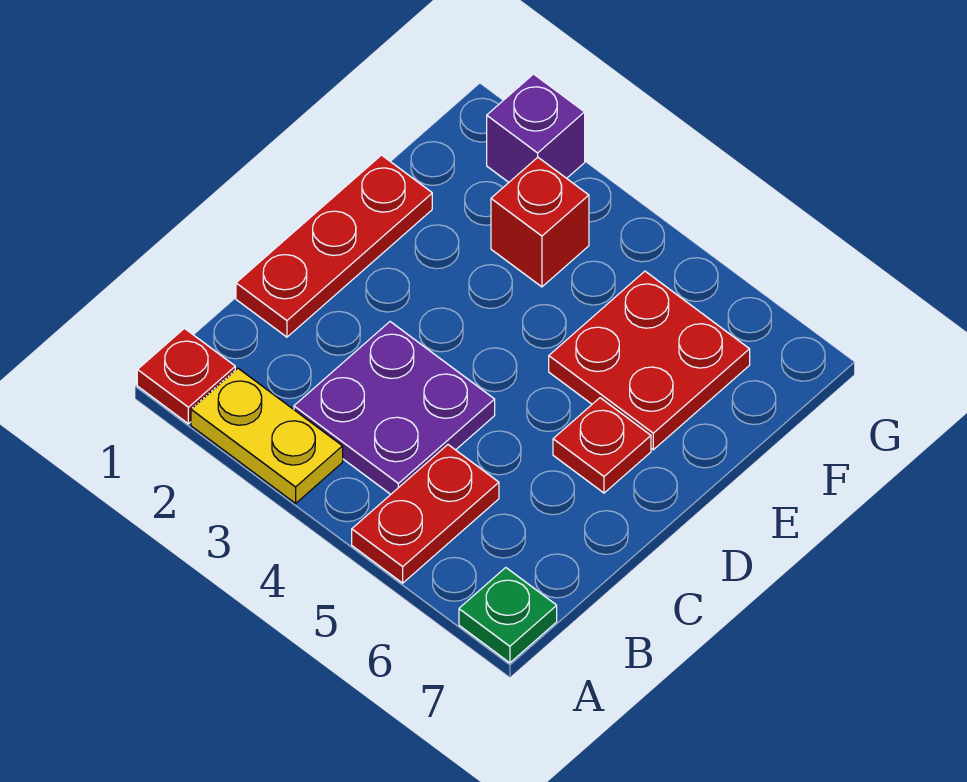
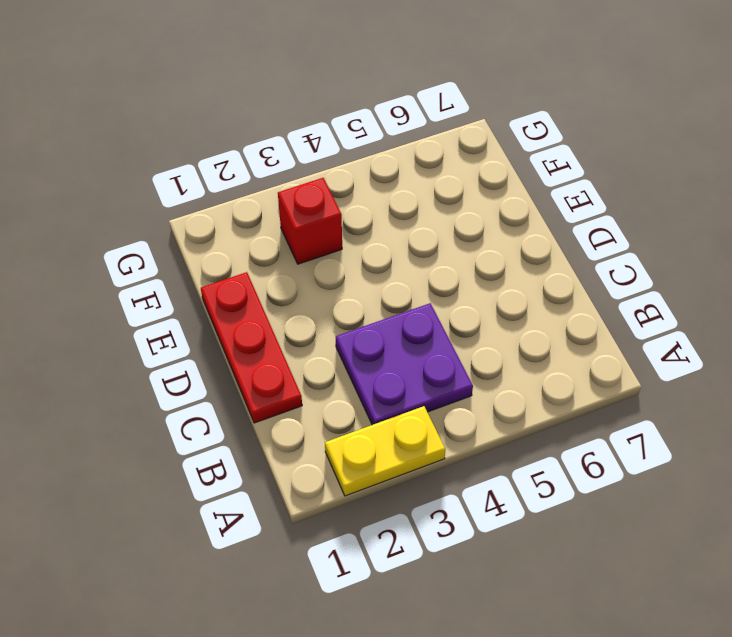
none -> red 1x1 plate [137,328,235,424]
none -> red 1x2 plate [352,445,499,583]

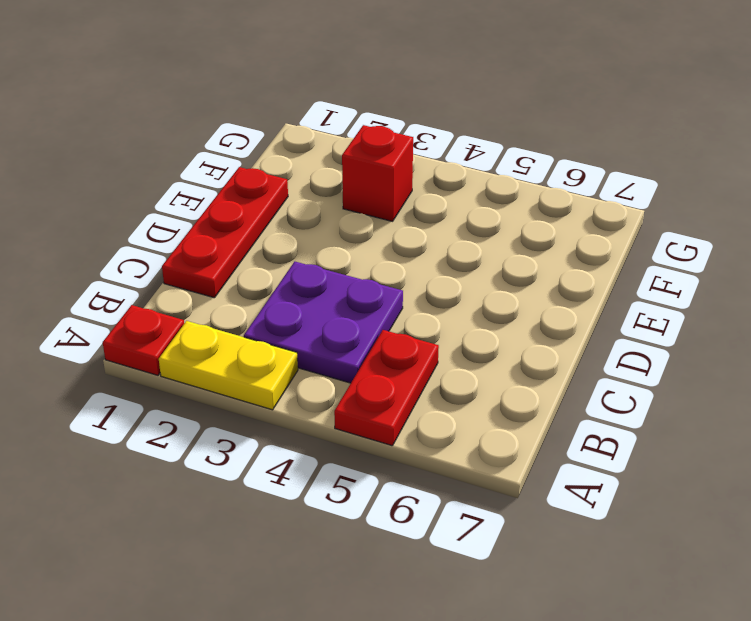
none -> green 1x1 plate [459,568,557,663]
none -> red 1x1 plate [553,398,651,493]

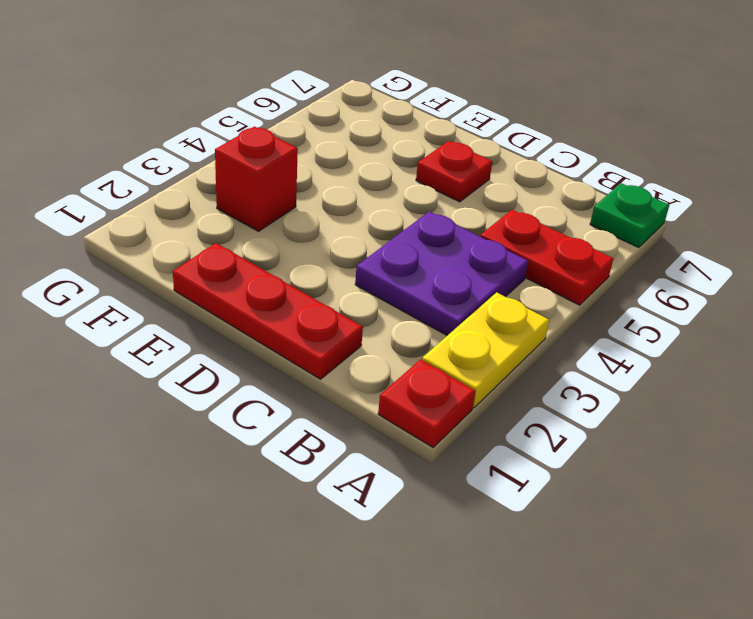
none -> red 2x2 plate [549,271,750,450]
none -> purple 1x1 brick [487,74,585,182]

